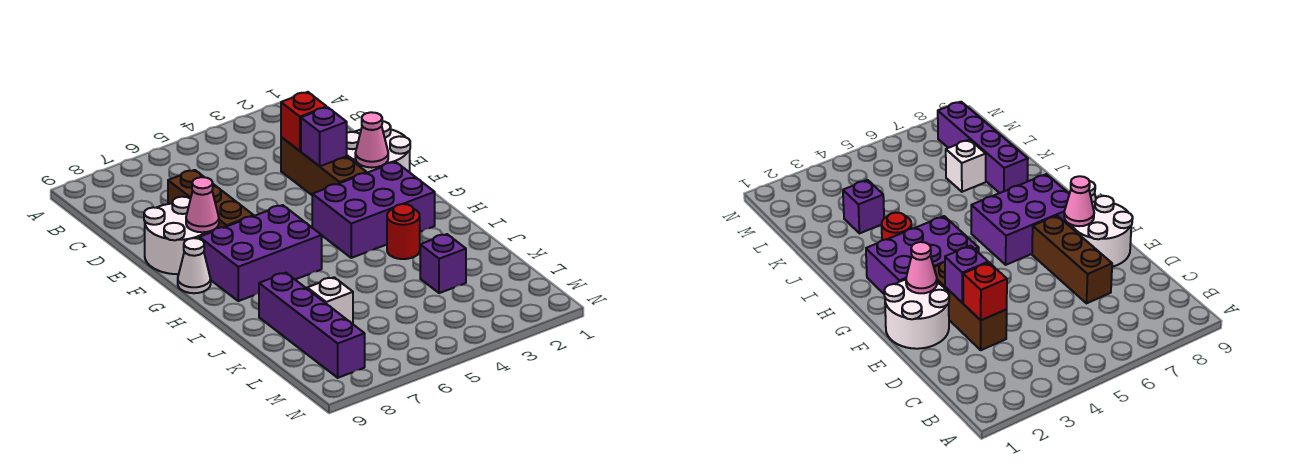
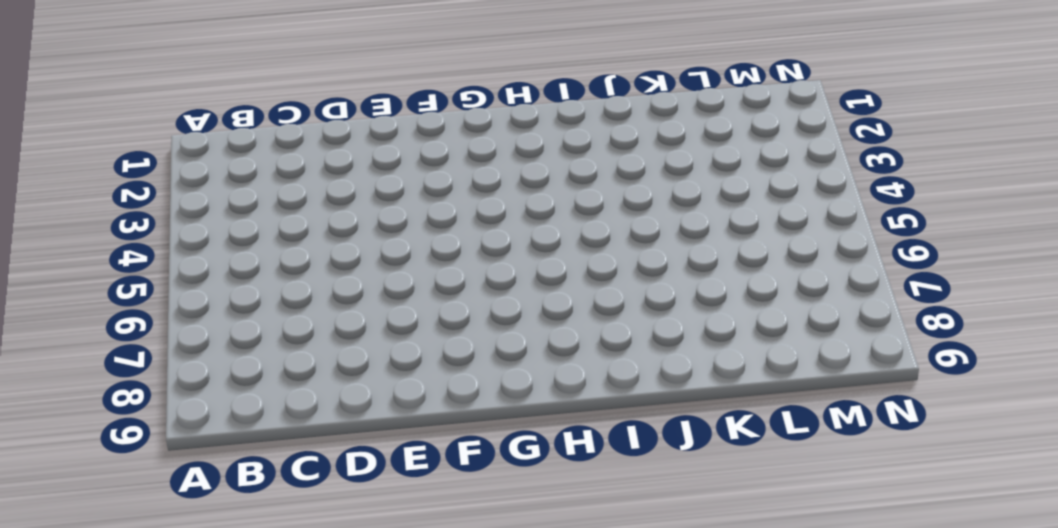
none -> brown 1x3 brick [281,137,367,195]
none -> brown 1x3 brick [168,170,254,232]
none -> white 2x2 round brick [347,121,410,173]

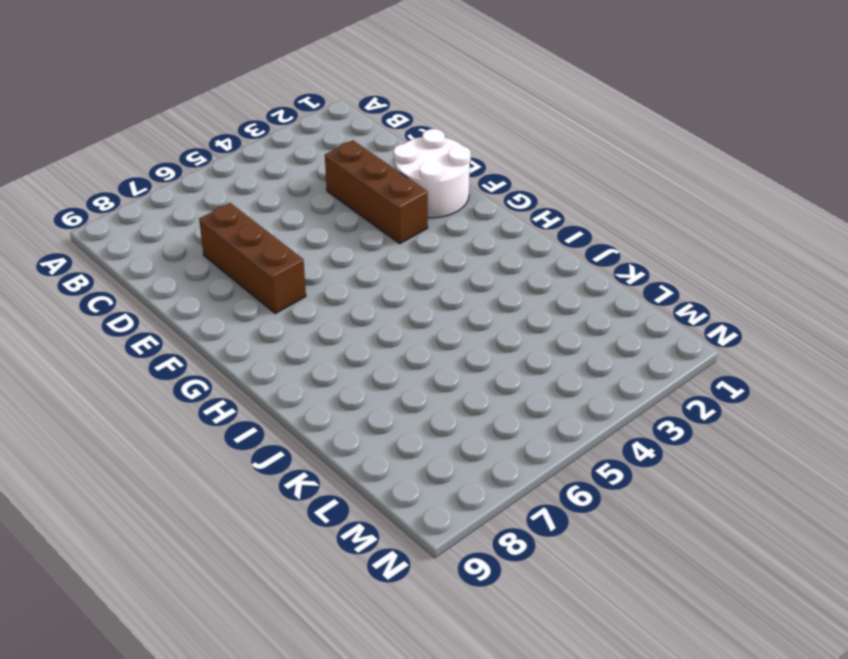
none -> white 2x2 round brick [144,197,212,274]
none -> purple 2x3 brick [312,162,435,258]
none -> purple 2x3 brick [199,205,322,301]

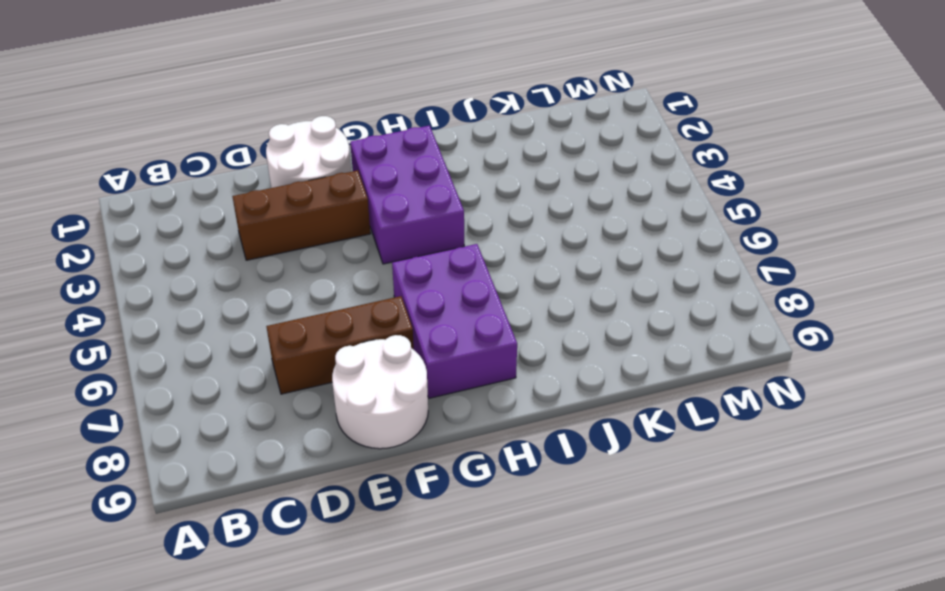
none -> white 1x1 cone [178,238,211,293]
none -> red 1x1 round brick [387,204,420,259]
none -> purple 1x4 brick [259,273,365,378]

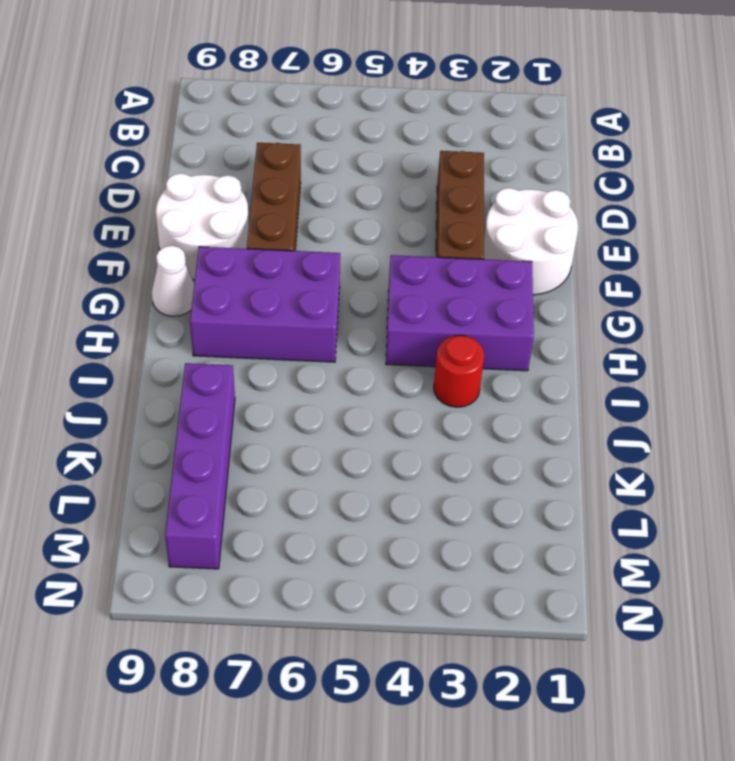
none -> purple 1x1 brick [420,234,466,293]
none -> white 1x1 brick [307,277,353,324]
none -> red 1x1 brick [281,92,327,151]

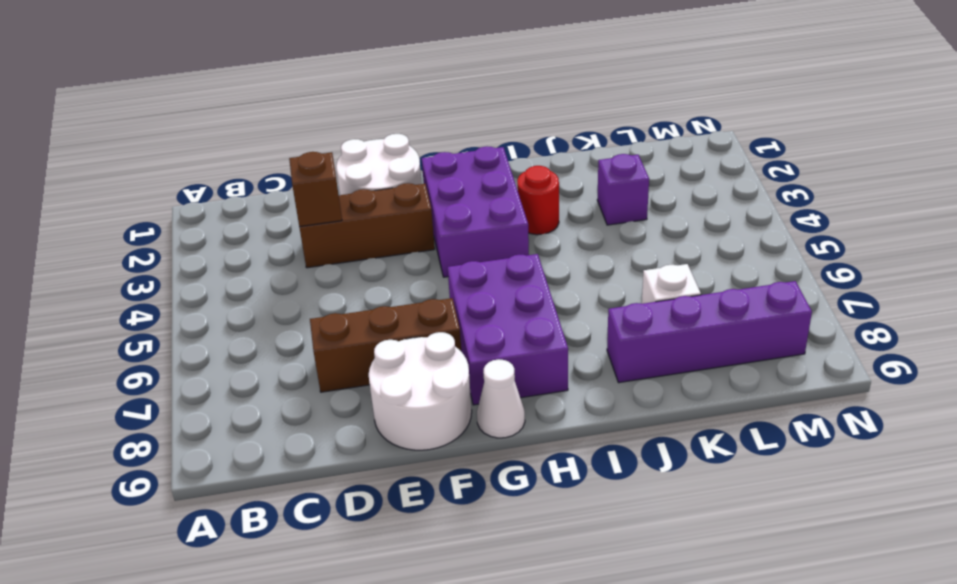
brown 1x1 brick [289,152,342,227] -> red 1x1 brick [281,92,327,151]
none -> purple 1x1 brick [301,107,347,166]
none -> pink 1x1 cone [355,112,388,168]
none -> pink 1x1 cone [186,177,219,232]

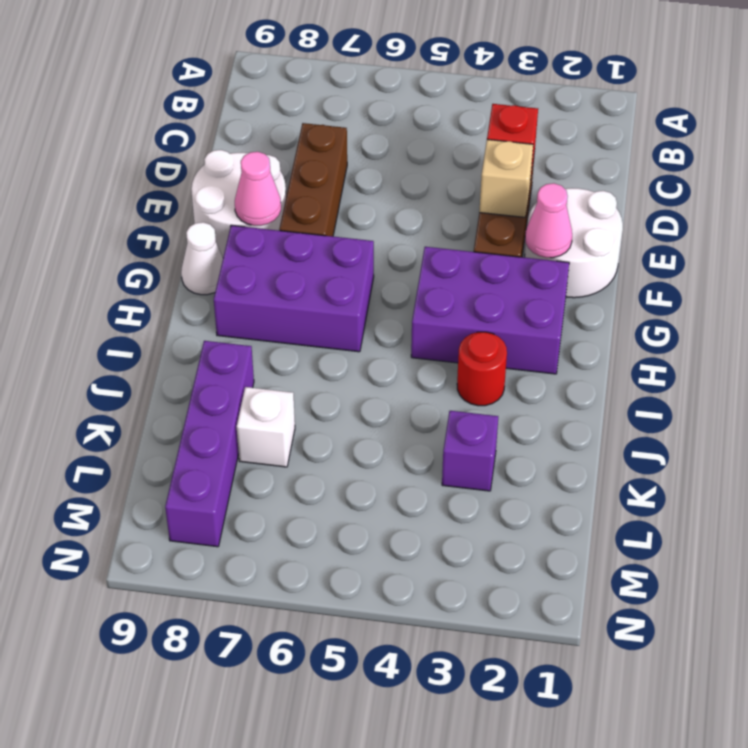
tan 1x1 brick [479,139,533,217] -> purple 1x1 brick [301,107,347,166]

